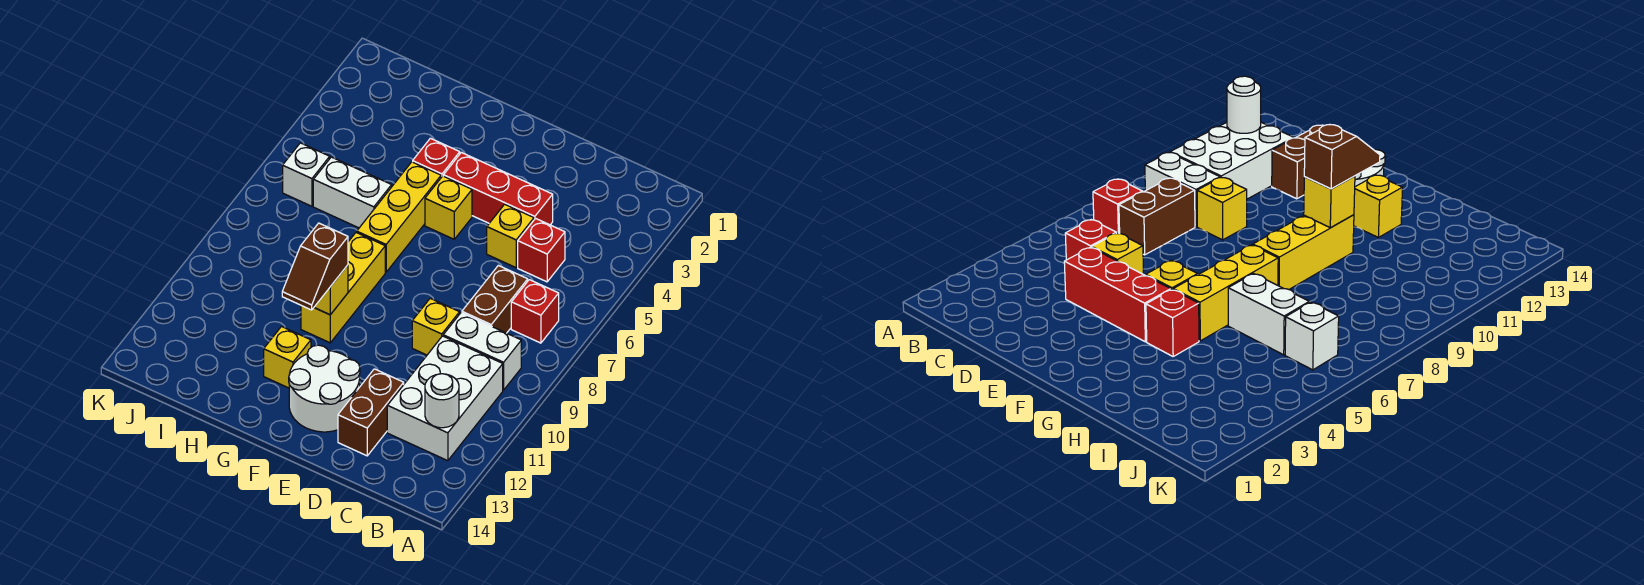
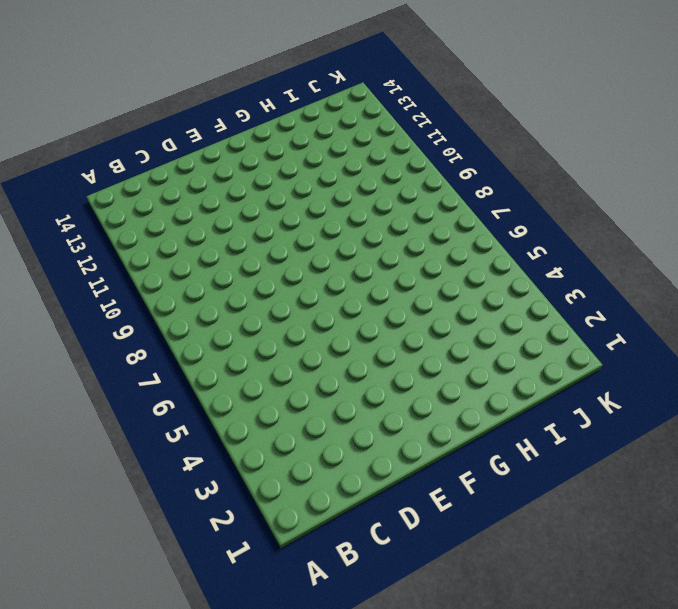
none -> red 1x1 brick [511,280,559,343]
none -> white 1x2 brick [443,313,521,390]
none -> white 2x3 brick [387,336,503,461]

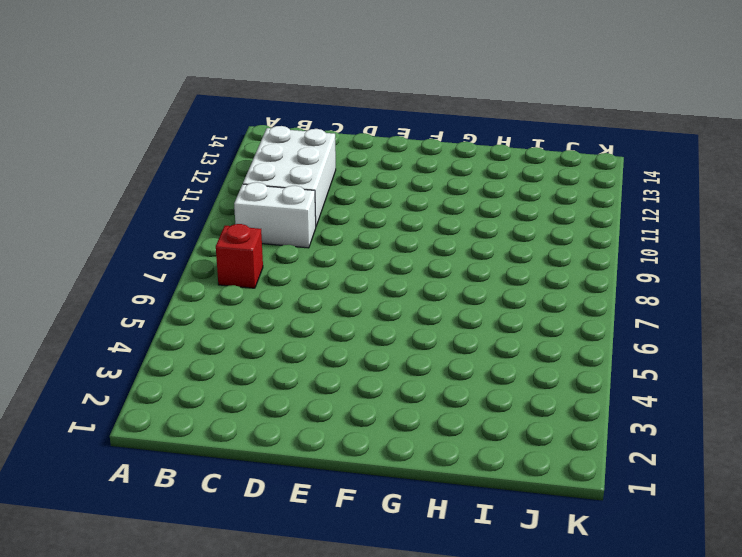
none -> red 1x1 brick [518,218,565,282]
none -> brown 1x2 brick [462,265,528,333]
none -> red 1x3 brick [444,152,553,225]

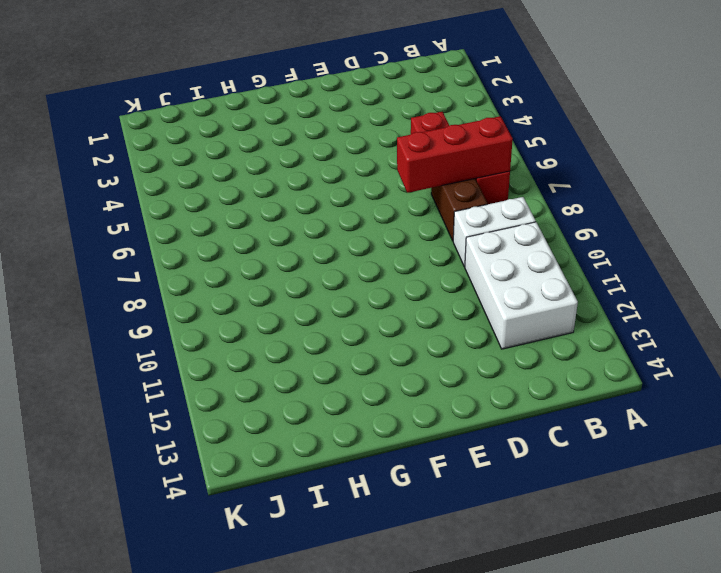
red 1x3 brick [397,116,513,193] -> red 1x3 brick moved to [444,152,553,225]
none -> yellow 1x1 brick [487,204,534,268]
none -> yellow 1x1 brick [412,298,460,355]
none -> brown 1x2 brick [338,369,404,456]

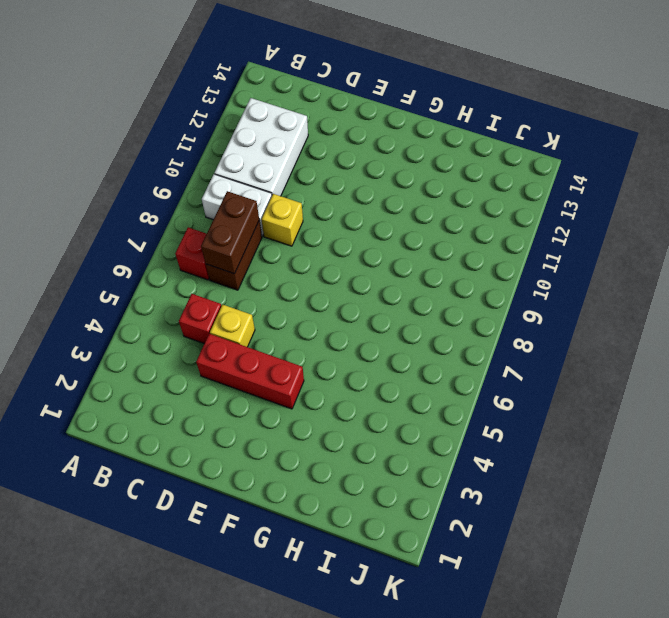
brown 1x2 brick [201,191,259,274] -> brown 1x2 brick moved to [338,369,404,456]
none -> white 2x2 round brick [289,345,360,432]
none -> yellow 1x1 brick [425,176,472,239]
none -> red 1x1 brick [413,138,460,177]

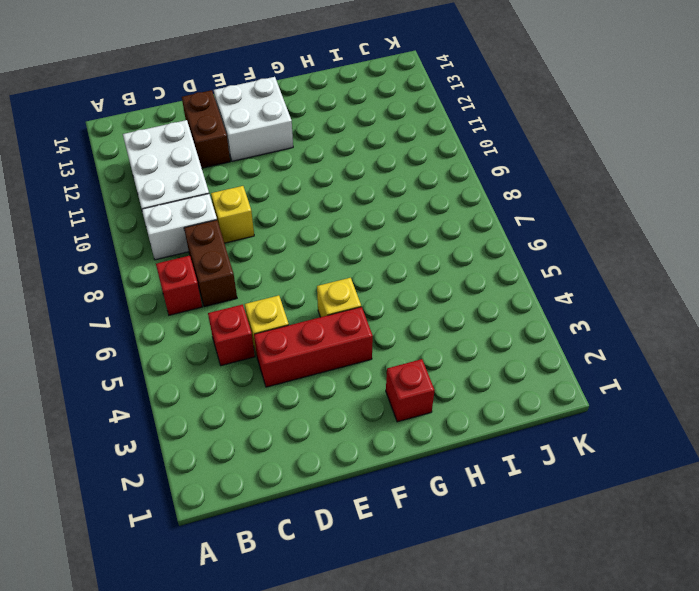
white 2x2 brick [214,77,293,161] -> white 2x2 round brick [289,345,360,432]
red 1x1 brick [386,359,435,422] -> red 1x1 brick moved to [413,138,460,177]
none -> yellow 1x3 brick [357,162,441,272]
none -> yellow 1x3 brick [301,232,385,343]
none -> yellow 1x1 brick [264,327,311,388]

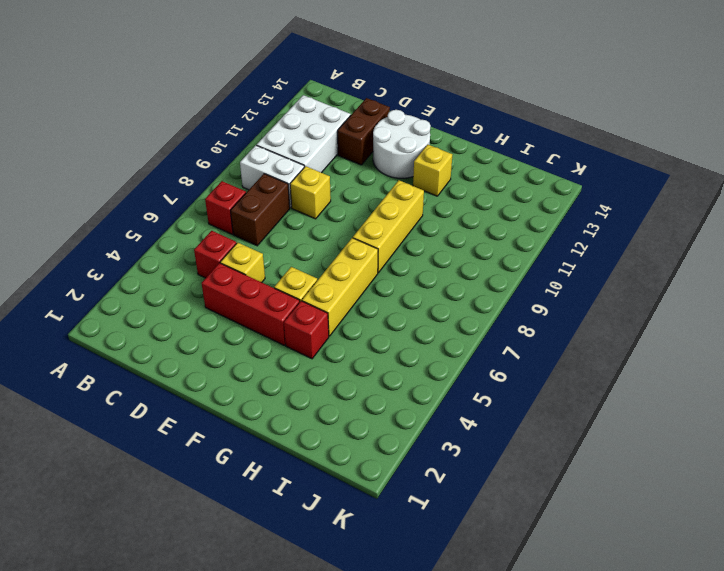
none -> white 1x2 brick [313,157,392,228]
none -> white 1x1 brick [283,143,330,206]
none -> white 1x1 round brick [425,374,459,428]

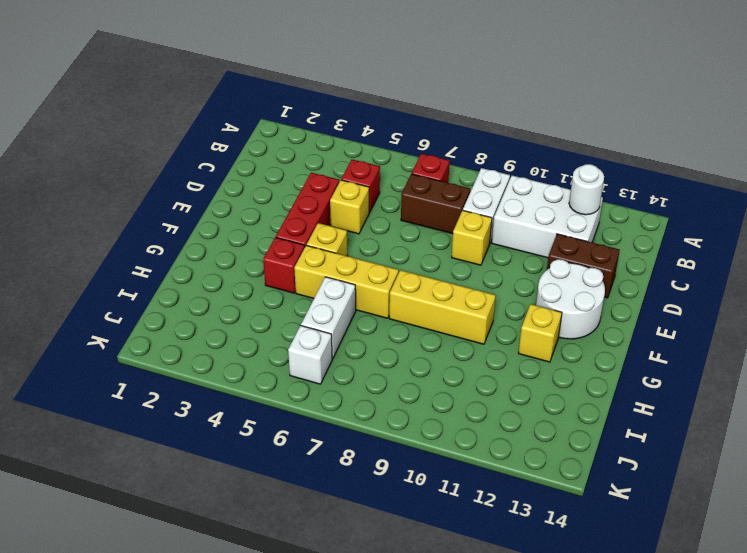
none -> yellow 1x1 brick [314,265,348,315]
none -> brown 1x2 slope [282,223,348,310]

